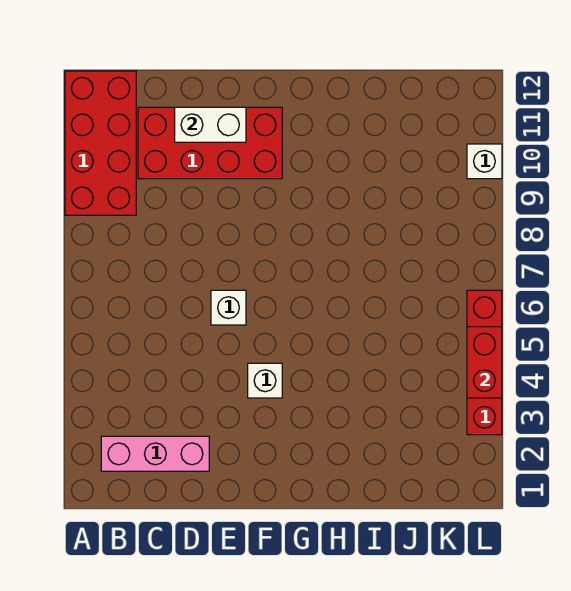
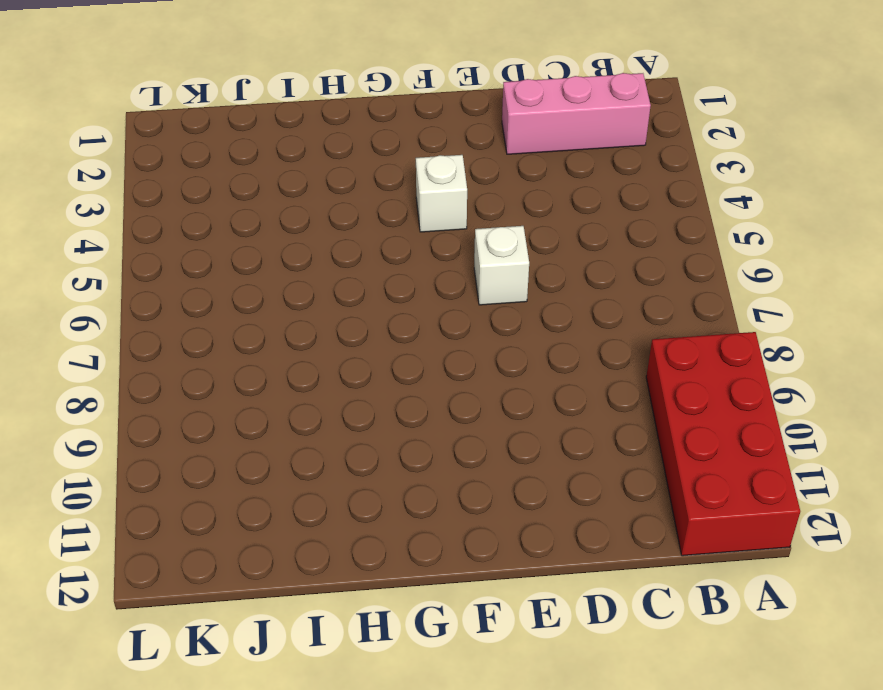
none -> red 2x4 brick [138,107,282,179]
none -> red 1x4 brick [467,290,502,435]

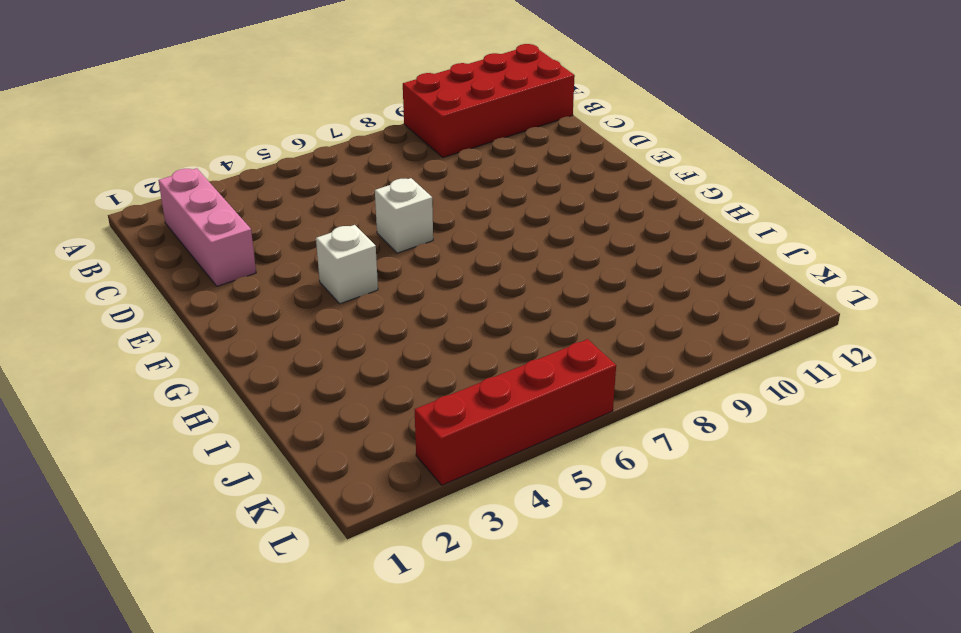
none -> red 2x4 brick [138,107,282,179]
none -> white 1x1 brick [467,144,502,179]

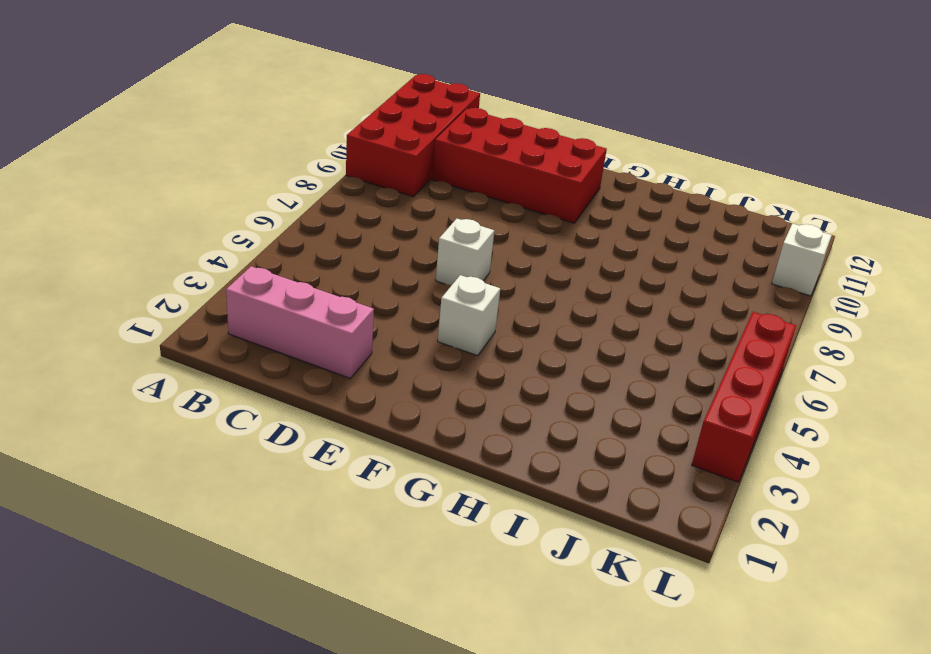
none -> white 1x2 brick [175,107,246,142]
none -> red 1x2 brick [467,327,502,398]

